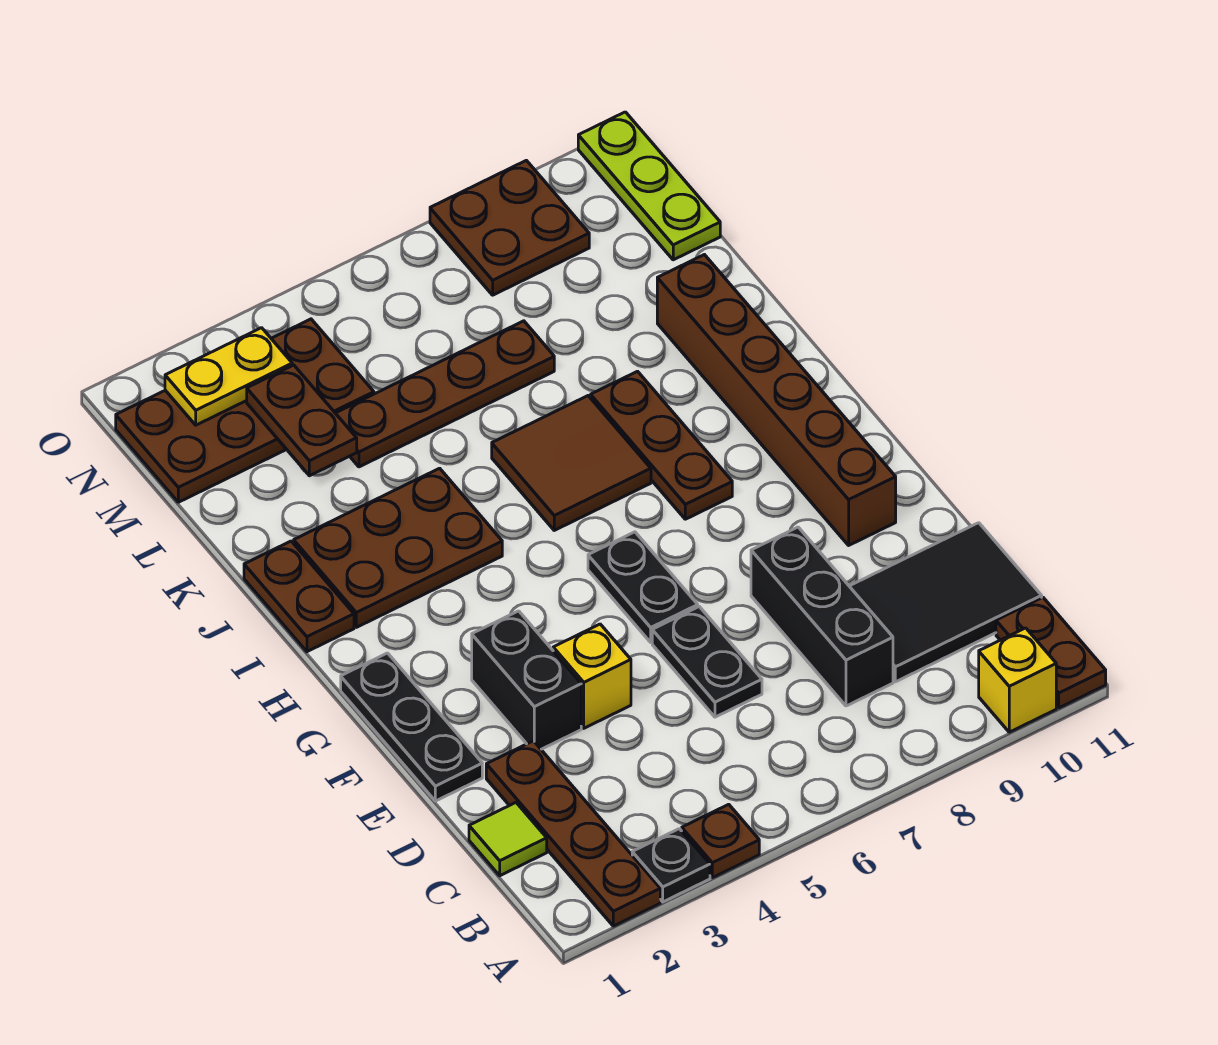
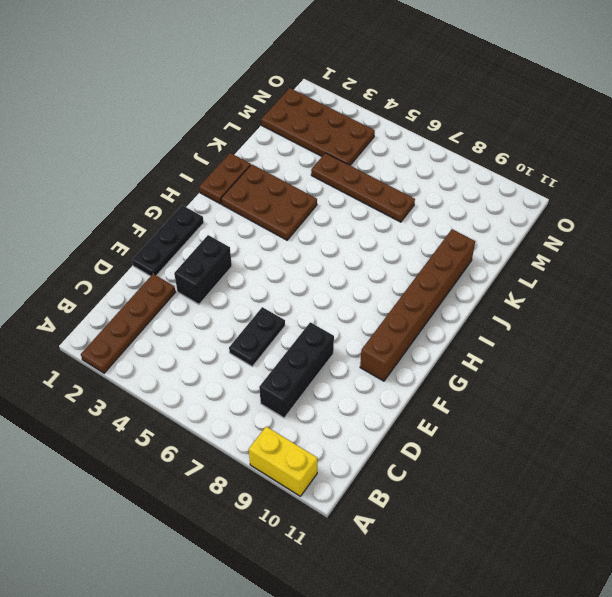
yellow 1x2 brick [249,427,317,496] -> yellow 1x1 brick [979,628,1056,732]
none -> black 1x1 plate [632,829,710,902]
none -> brown 1x1 plate [682,804,759,878]
none -> brown 1x2 plate [996,597,1106,708]

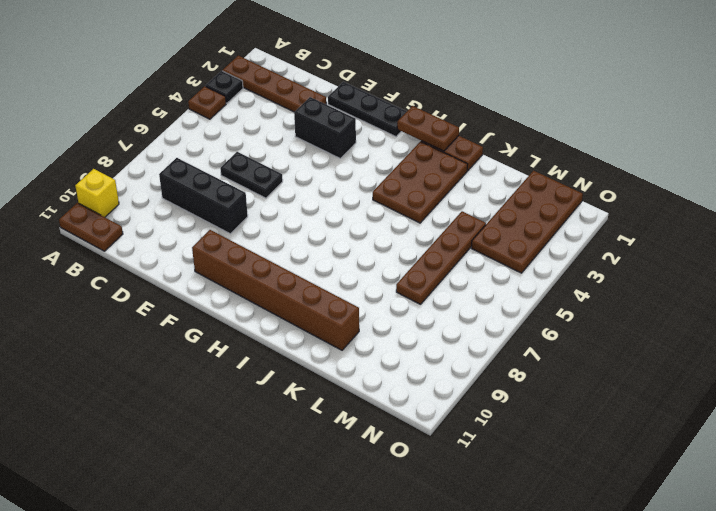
brown 1x2 plate [397,106,459,151] -> brown 1x2 plate moved to [247,365,357,476]
none -> lime 1x1 tile [469,803,547,876]
none -> black 2x3 tile [850,523,1042,682]
none -> yellow 1x1 brick [553,624,631,728]

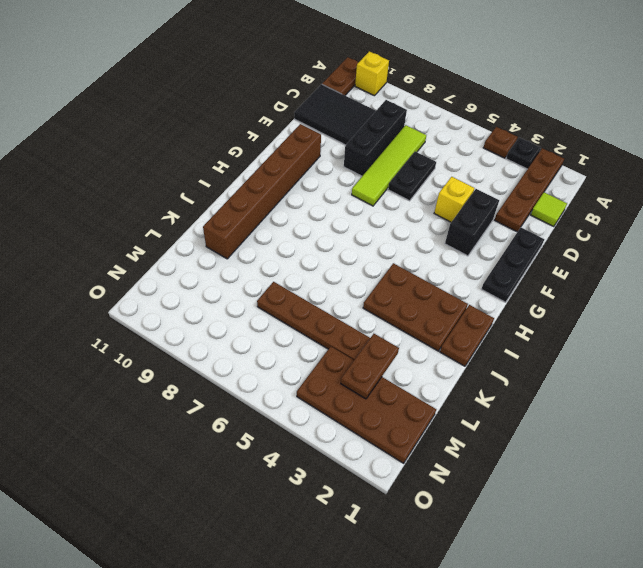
lime 1x4 tile [352,125,426,206] -> none
none -> black 1x2 plate [588,532,698,642]
none -> brown 1x3 plate [591,371,732,519]
none -> brown 2x2 tile [492,396,651,530]

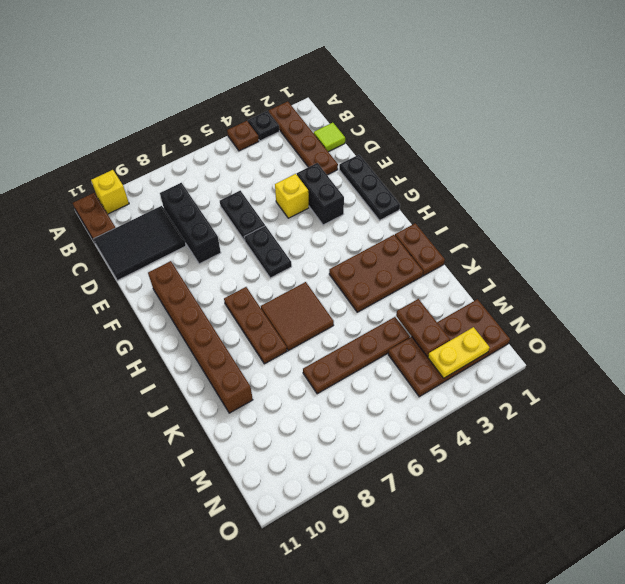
none -> lime 1x3 plate [578,112,720,260]
none -> brown 2x2 plate [430,160,589,295]

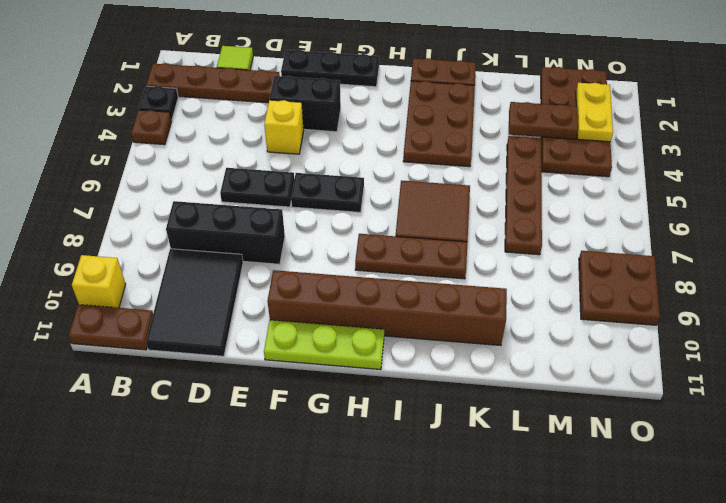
lime 1x3 plate [264,320,384,370] -> lime 1x3 plate moved to [578,112,720,260]

